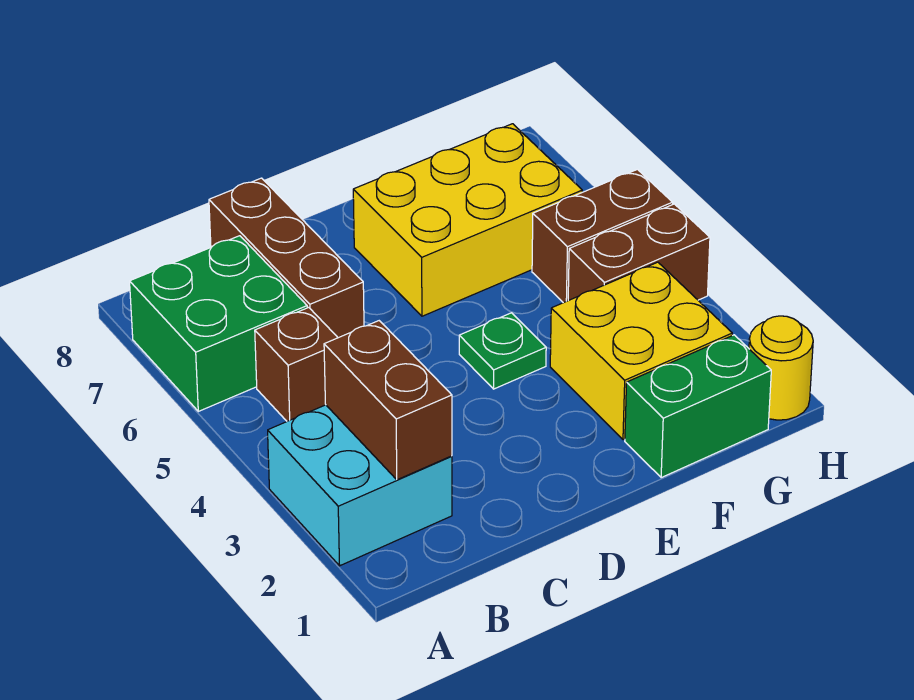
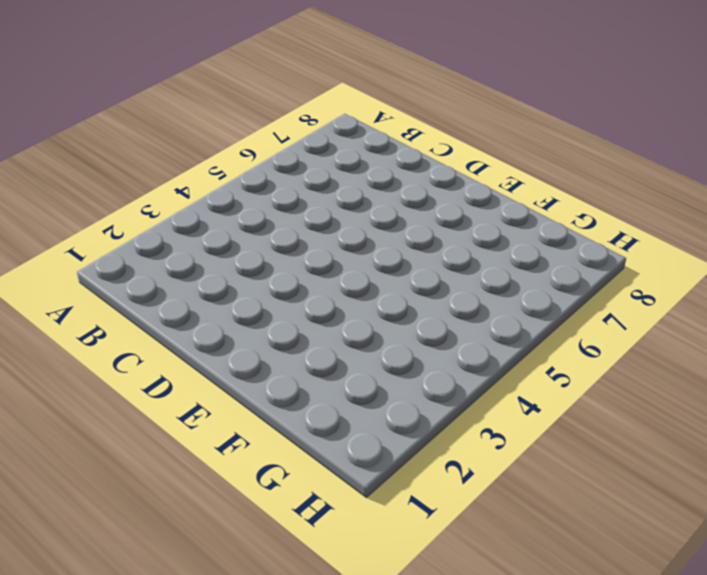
none -> cyan 2x2 brick [268,405,452,566]
none -> green 2x2 brick [130,236,307,411]
none -> brown 1x1 brick [255,307,338,421]

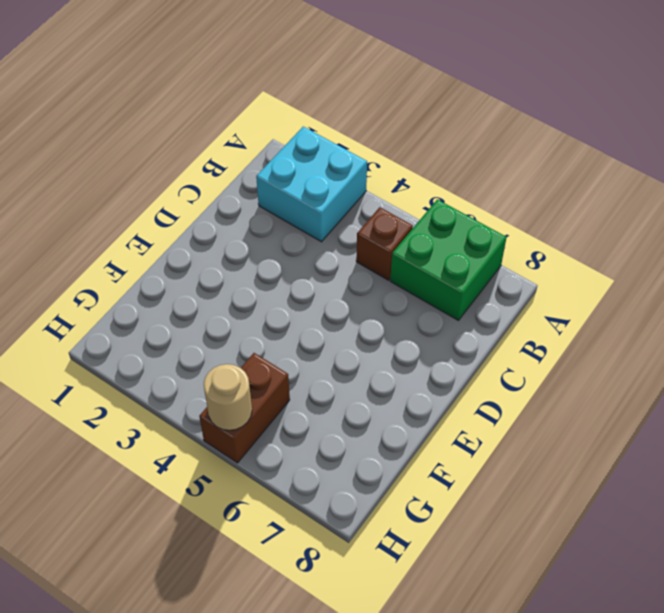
tan 1x1 round brick [204,364,252,430] -> none
none -> brown 1x3 brick [209,178,364,338]
none -> green 1x1 plate [459,313,546,389]
none -> yellow 2x3 brick [353,124,582,316]

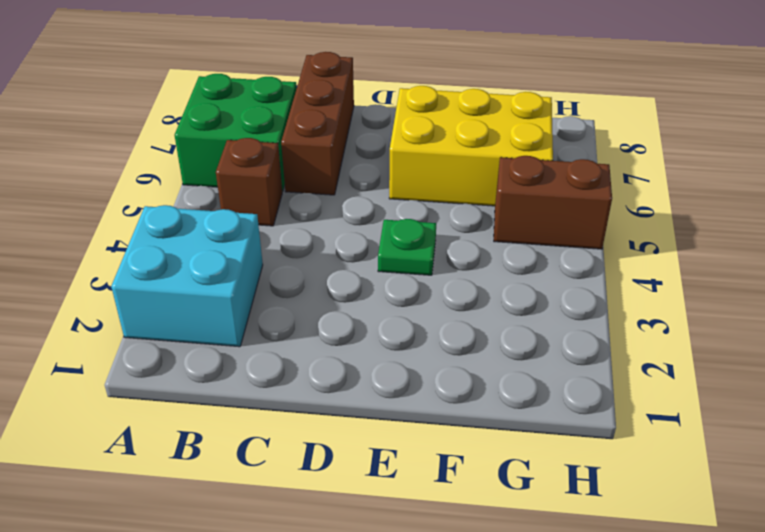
none -> green 1x2 brick [625,335,771,478]
none -> yellow 2x2 brick [550,262,732,439]
none -> brown 1x2 brick [568,204,710,300]

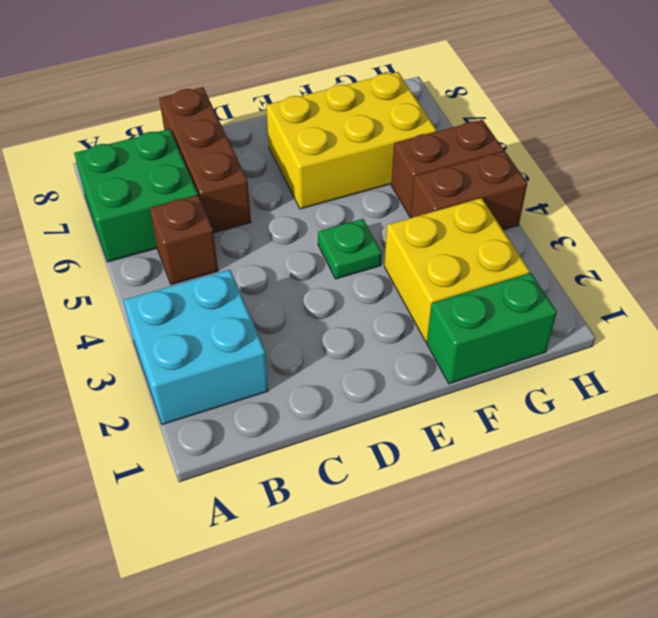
none -> yellow 1x1 round brick [749,316,813,420]
none -> brown 1x2 brick [324,321,452,480]

